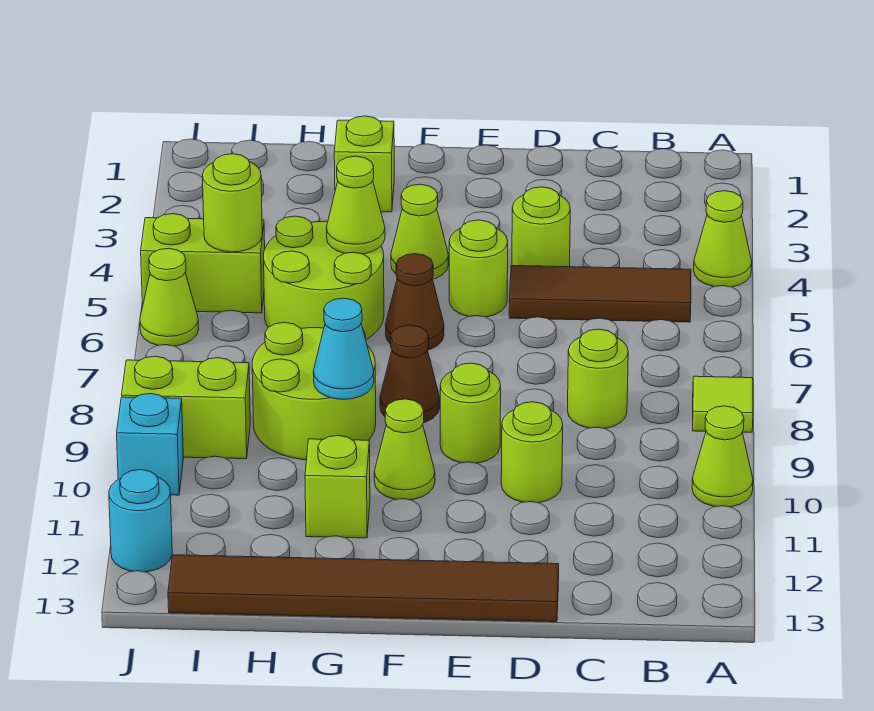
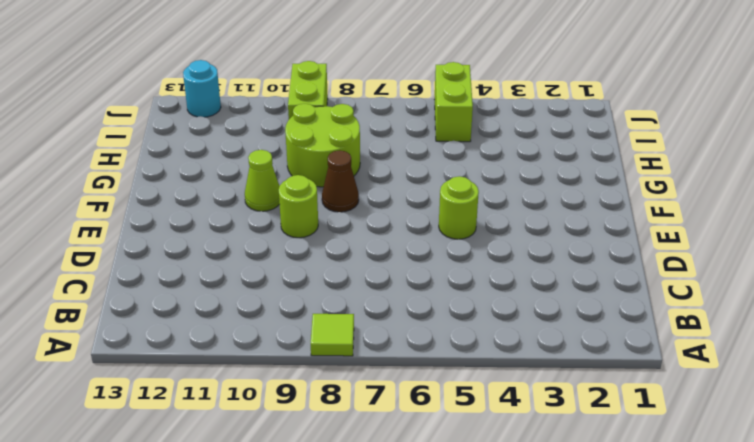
none -> lime 1x1 cone [694,191,752,287]
none -> lime 1x1 cone [692,406,753,507]
none -> brown 1x3 tile [509,266,691,322]

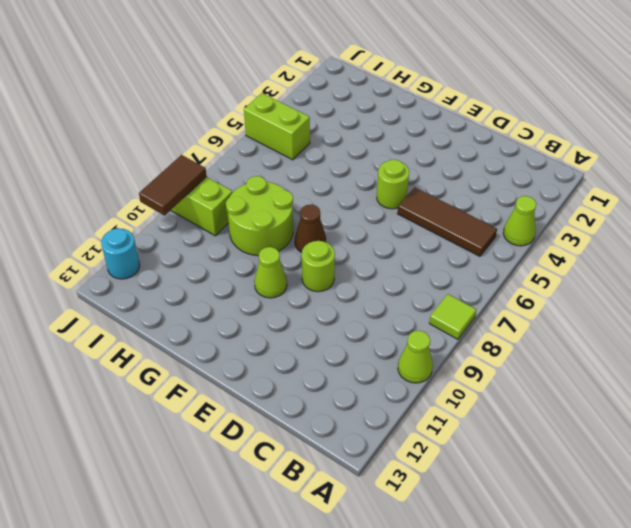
brown 1x2 tile [139,155,207,215] -> none
none -> lime 1x1 round brick [568,329,628,428]
none -> lime 1x1 round brick [512,187,570,267]
none -> lime 1x1 round brick [501,402,563,503]

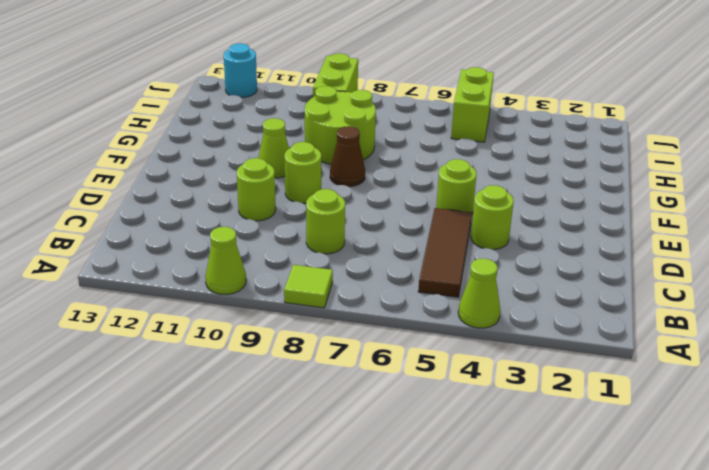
none -> brown 1x6 tile [168,555,559,622]
none -> lime 1x1 cone [391,184,448,279]
none -> brown 1x1 cone [386,254,444,350]

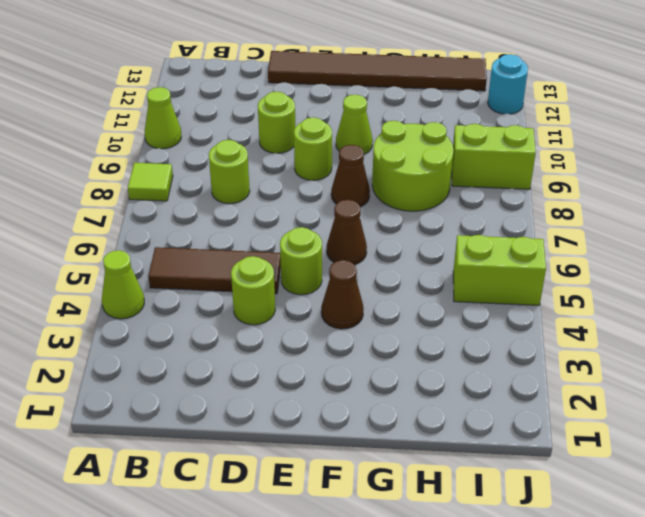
brown 1x1 cone [321,260,364,329] -> lime 1x1 cone [391,184,448,279]
none -> lime 1x1 brick [334,116,394,212]
none -> lime 2x2 round brick [264,216,384,339]
none -> lime 1x1 brick [305,435,370,538]

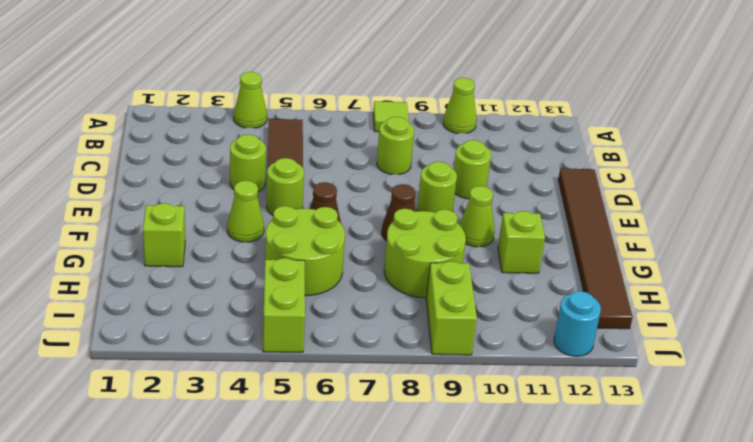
none -> lime 1x1 cone [140,248,199,346]
none -> cyan 1x1 brick [117,393,183,495]
none -> lime 1x1 cone [326,156,385,254]

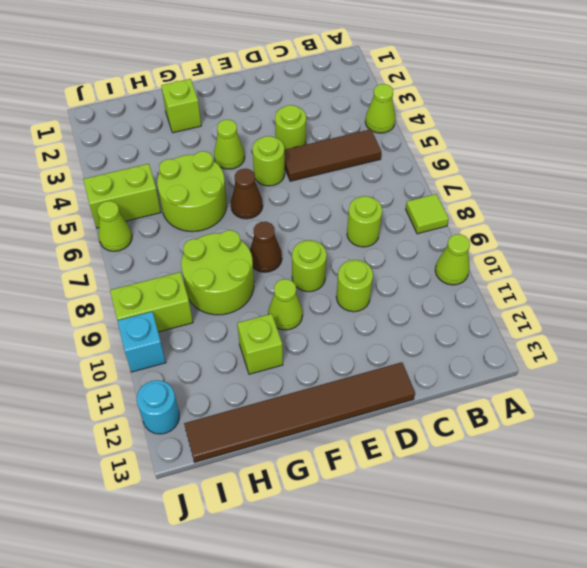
none -> lime 1x1 cone [326,156,385,254]
none -> cyan 1x1 cone [313,298,374,399]
none -> lime 1x1 round brick [202,154,262,252]

